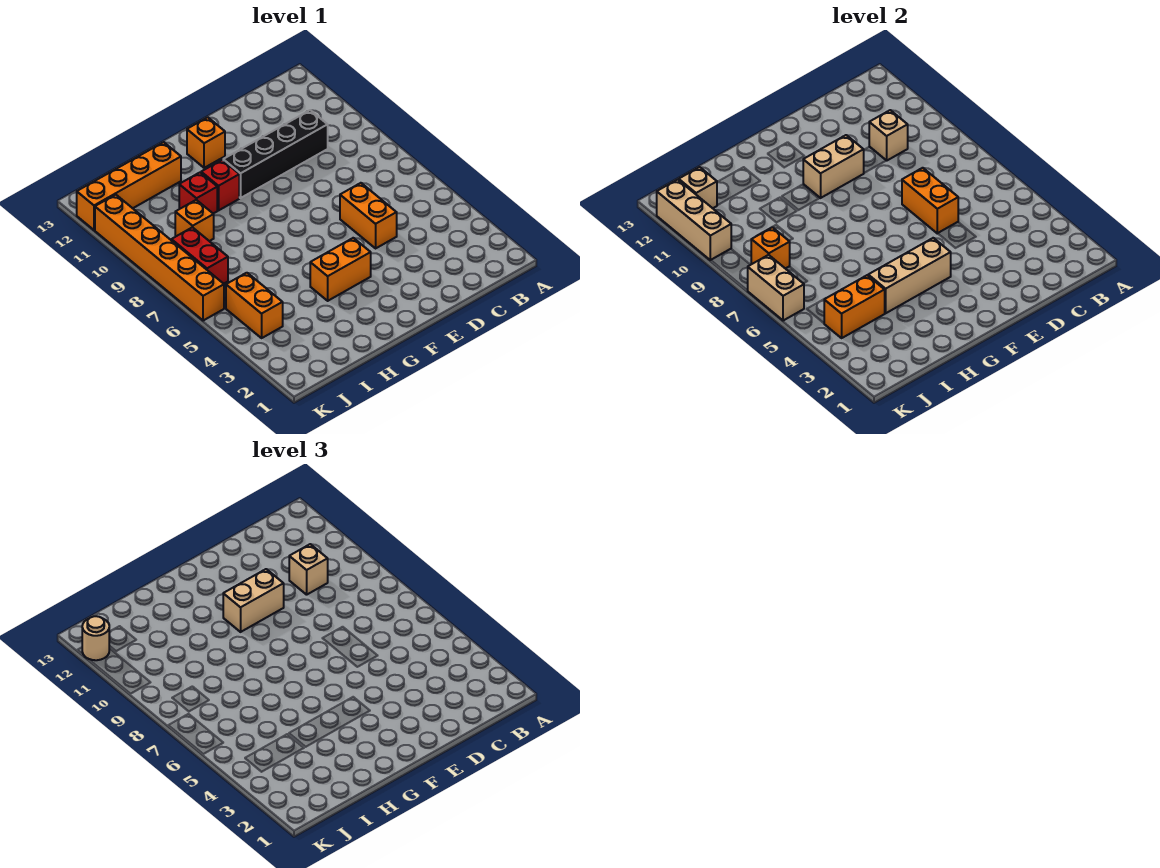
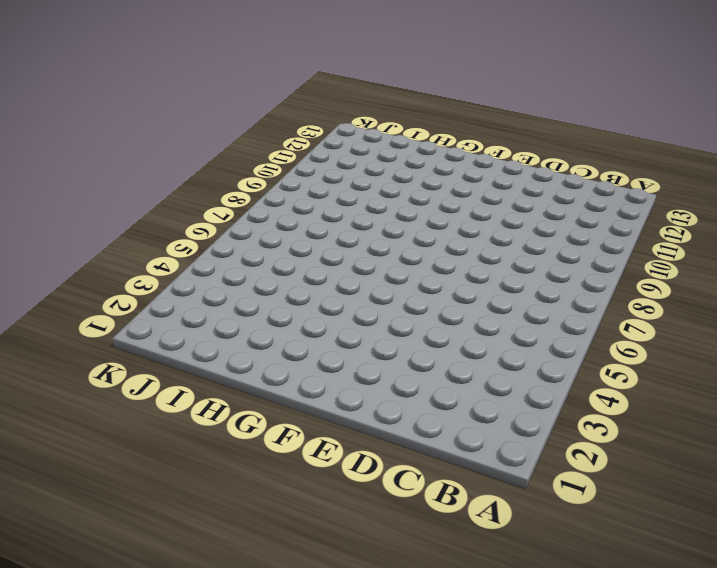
none -> black 1x4 brick [223,110,328,198]
none -> orange 1x2 brick [340,183,397,248]
none -> orange 1x2 brick [310,238,371,301]

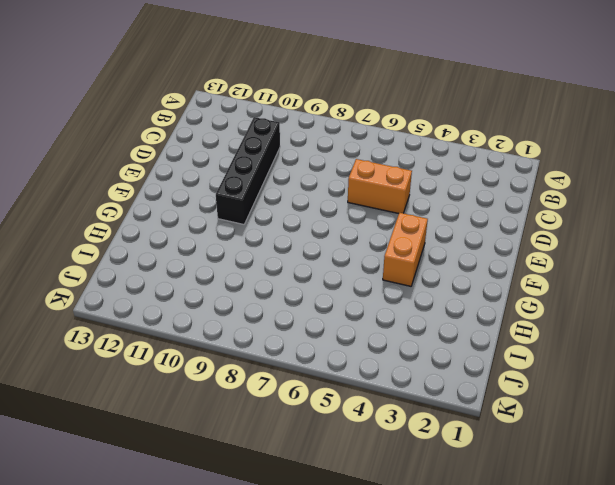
none -> orange 1x1 brick [187,117,225,168]
none -> red 1x1 brick [201,160,239,210]
none -> red 1x1 brick [179,172,217,214]

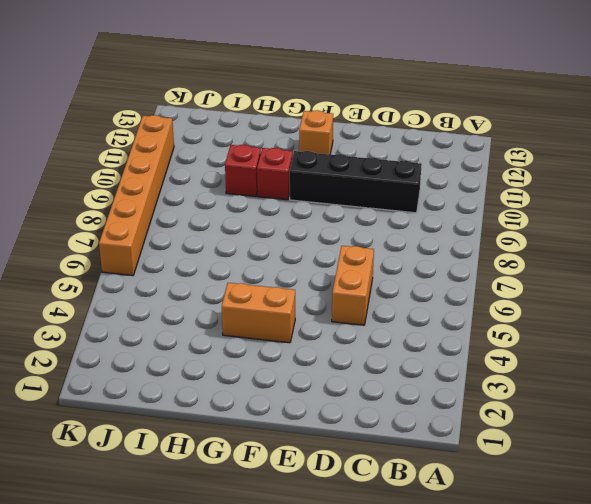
none -> orange 1x4 brick [77,142,181,230]
none -> orange 1x1 brick [175,200,214,241]
none -> orange 1x2 brick [226,273,283,338]

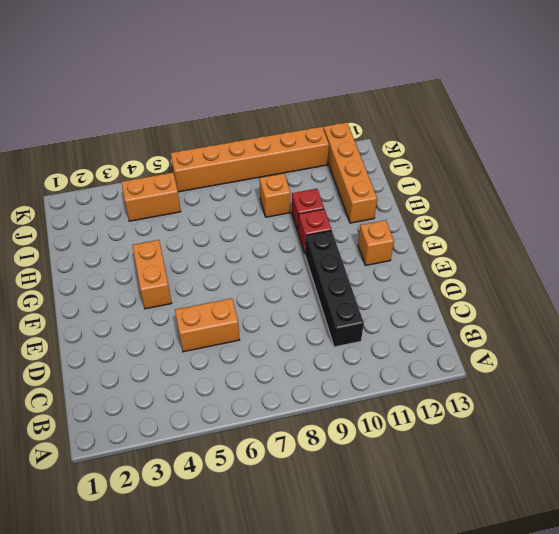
none -> red 1x2 brick [171,227,228,284]
none -> tan 1x1 brick [869,110,908,161]
none -> orange 1x2 brick [902,168,958,234]

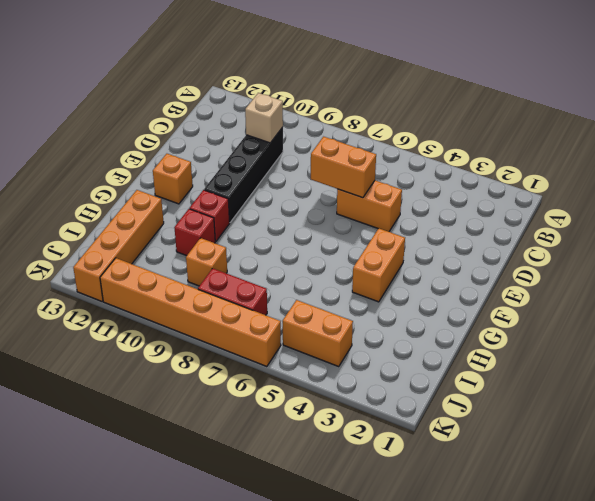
none -> tan 1x2 brick [803,135,864,198]
none -> tan 1x3 brick [868,238,951,313]
none -> orange 1x2 brick [824,275,885,338]

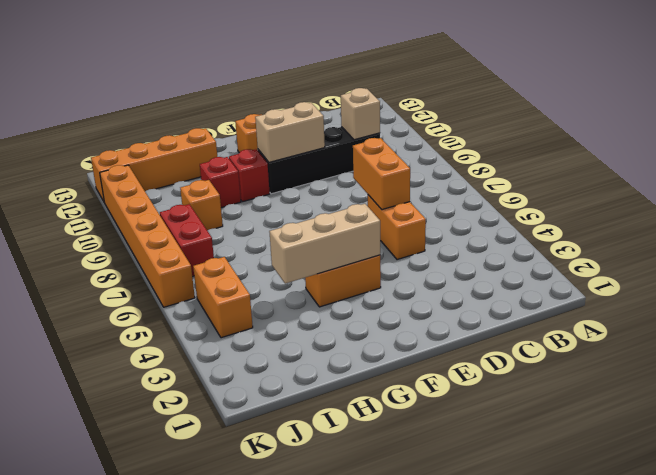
none -> orange 1x2 brick [824,275,885,338]
none -> orange 1x1 brick [751,227,790,269]
none -> tan 1x1 brick [679,167,717,208]

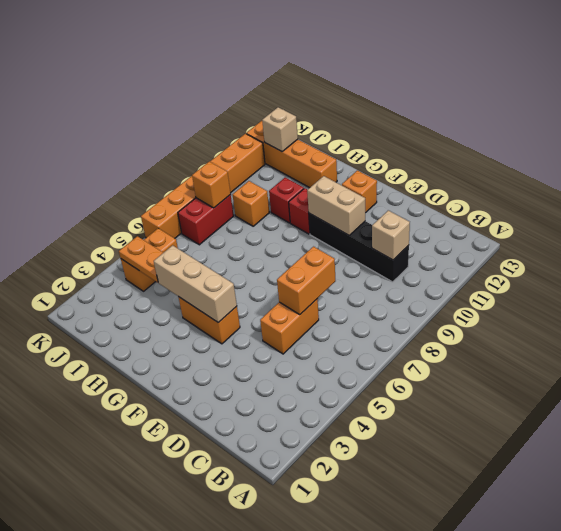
orange 1x2 plate [119,236,163,283] -> orange 1x2 brick [824,275,885,338]
none -> tan 1x2 brick [748,255,804,321]
none -> tan 1x3 brick [657,180,731,260]
none -> tan 1x1 brick [289,544,328,595]

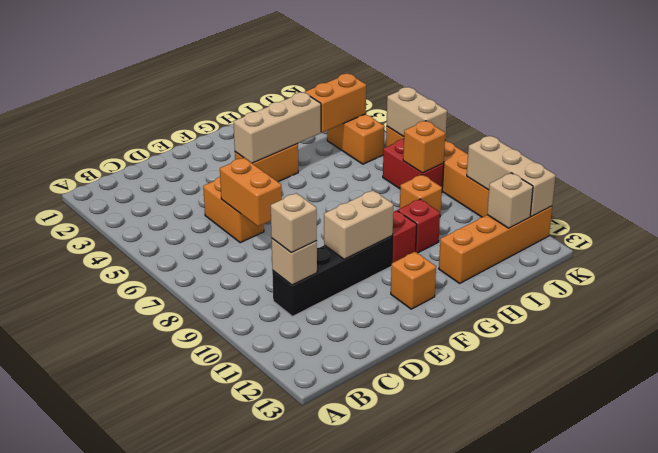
none -> tan 1x2 brick [223,569,284,632]
none -> tan 1x1 round brick [82,616,109,660]

